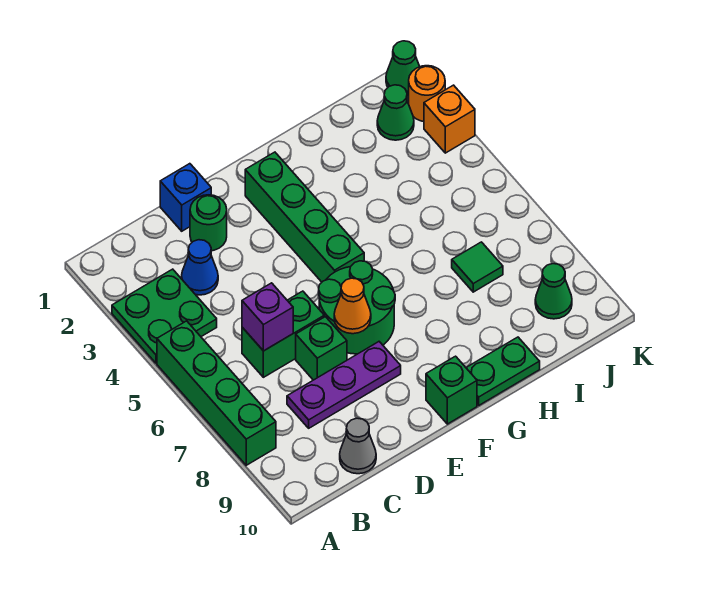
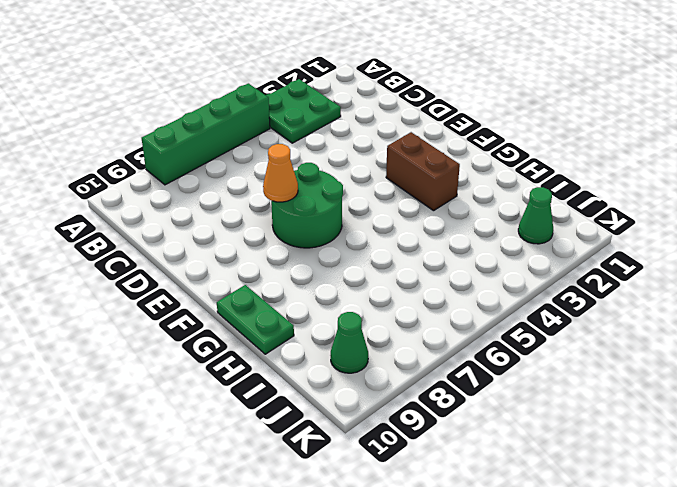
brown 1x2 brick [386,132,460,211] -> green 1x4 brick [245,152,364,282]
none -> blue 1x1 cone [182,240,218,295]
none -> green 1x2 brick [242,291,324,377]
none -> purple 1x3 plate [287,342,401,428]

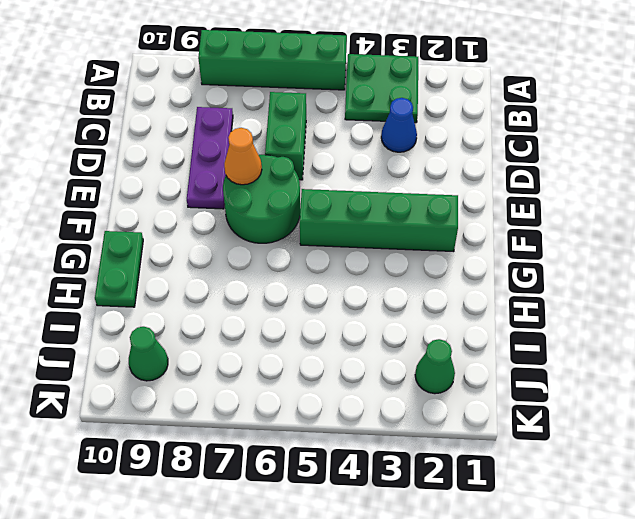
none -> grey 1x1 cone [340,418,376,474]
none -> blue 1x1 brick [160,164,211,231]
none -> green 1x1 round brick [190,195,227,251]

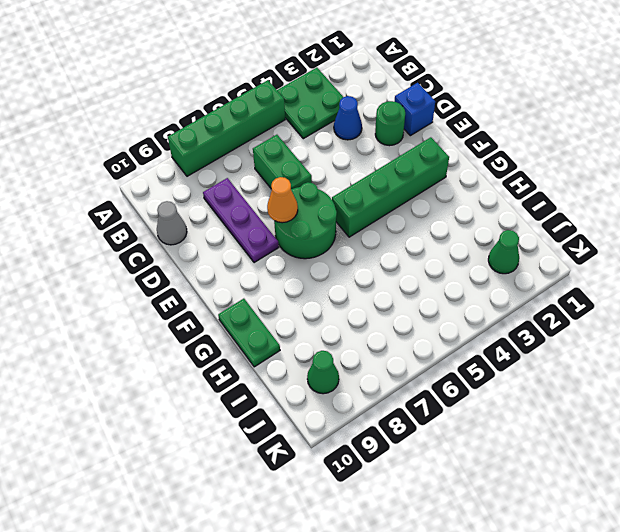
none -> green 1x1 brick [296,317,347,380]
none -> green 1x1 brick [426,356,477,424]
none -> green 1x1 tile [452,242,503,292]

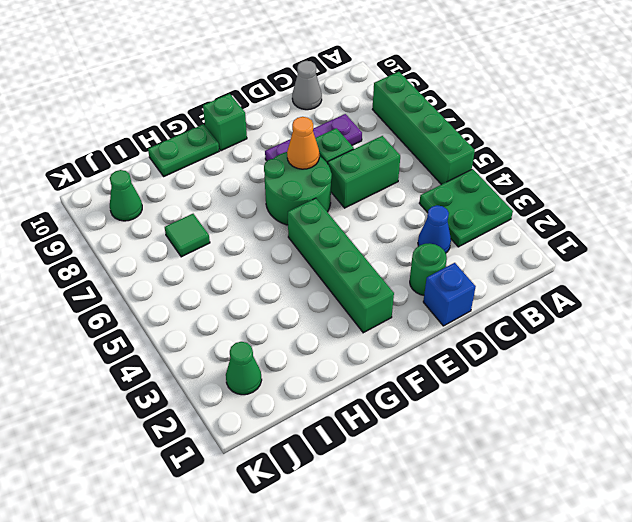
none -> green 1x1 cone [386,41,420,96]
none -> orange 1x1 round brick [409,66,445,121]
none -> orange 1x1 brick [424,85,475,153]

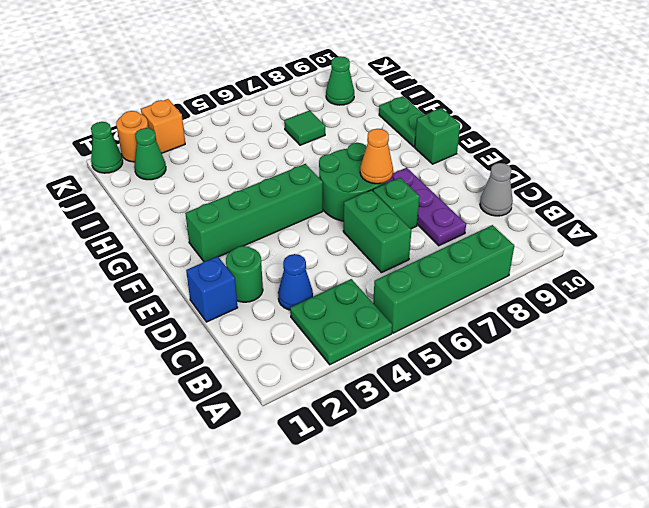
none -> purple 1x1 brick [242,283,293,351]

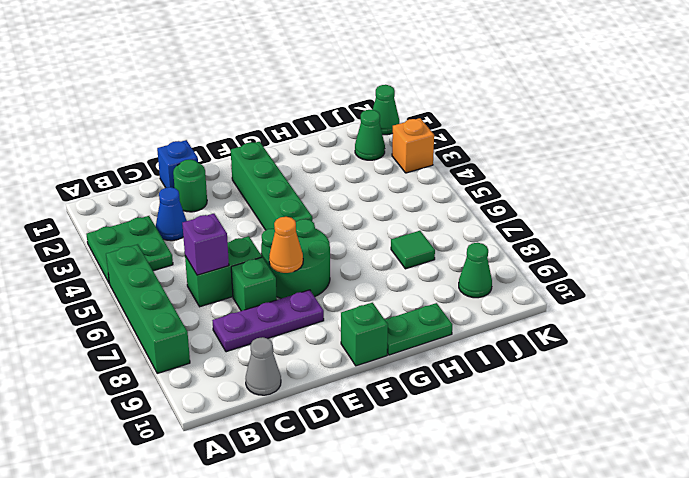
none -> orange 1x1 round brick [409,66,445,121]

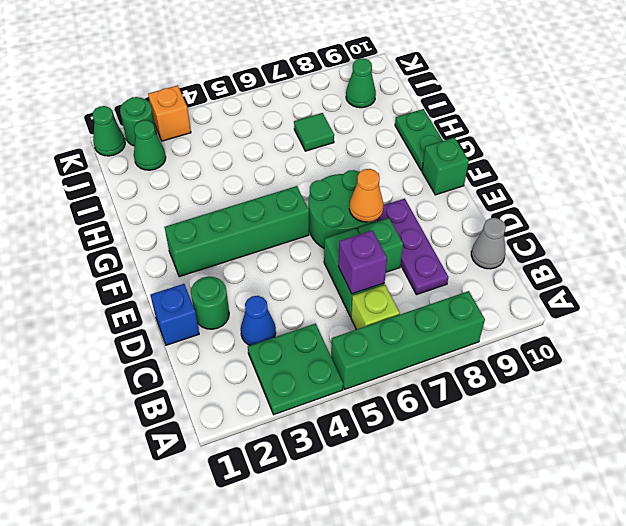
lime 1x1 brick [351,285,400,329] -> none
green 1x1 round brick [120,97,156,146] -> orange 1x1 round brick [409,66,445,121]

